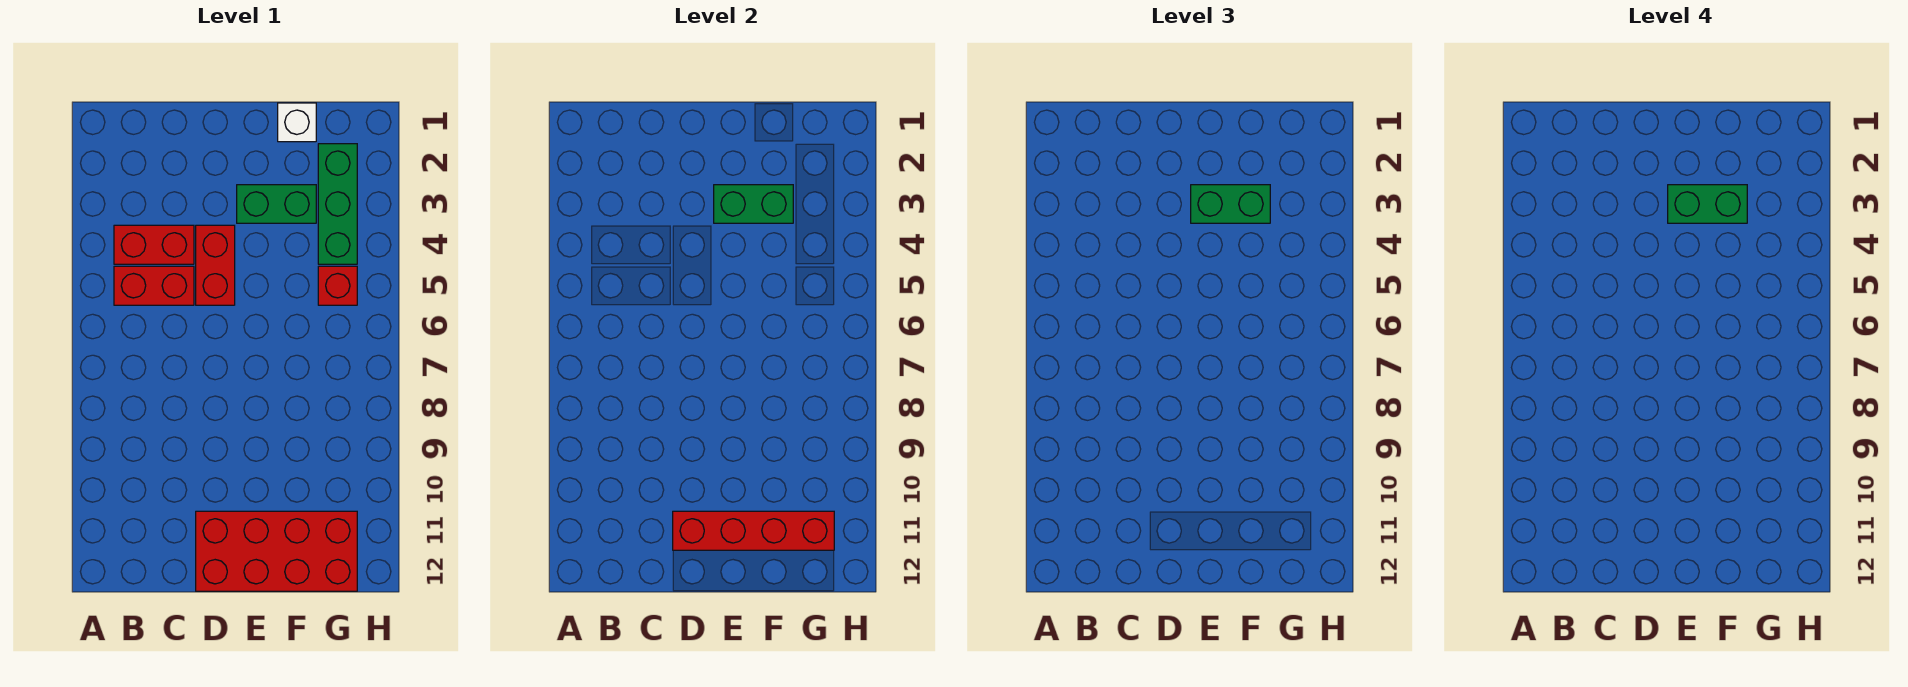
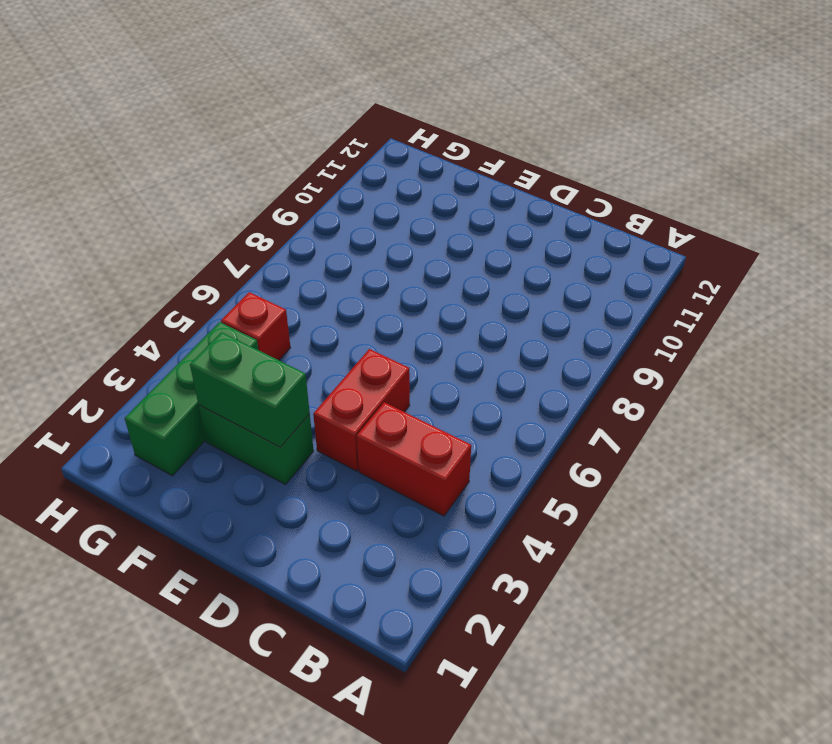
none -> red 1x2 brick [114,266,194,305]
none -> red 2x4 brick [196,511,357,591]
none -> white 1x1 brick [278,103,316,142]

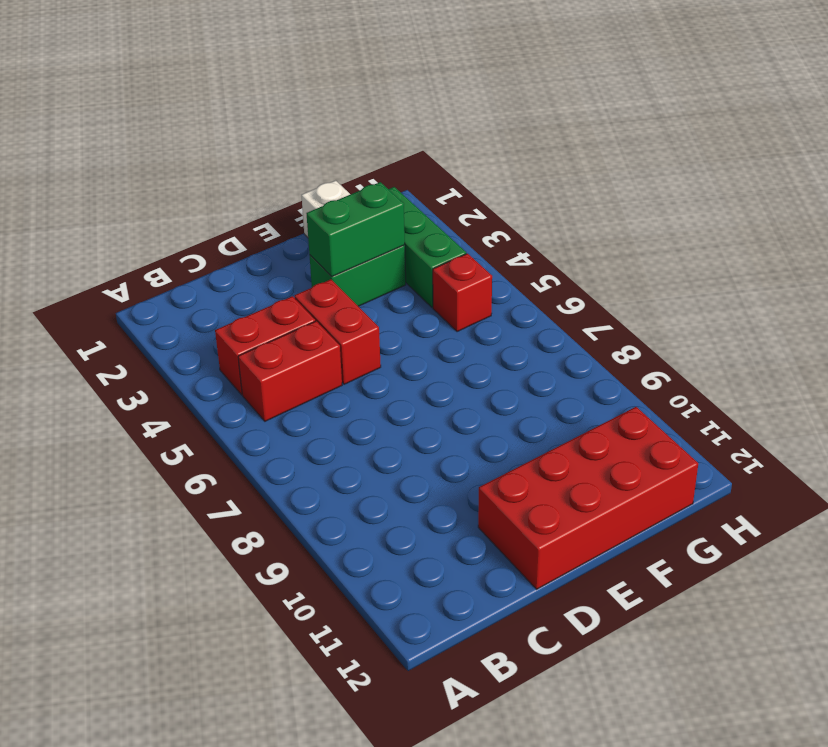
none -> red 1x4 brick [673,511,834,550]
none -> green 1x2 brick [1191,185,1270,223]
none -> green 1x2 brick [1668,185,1747,223]

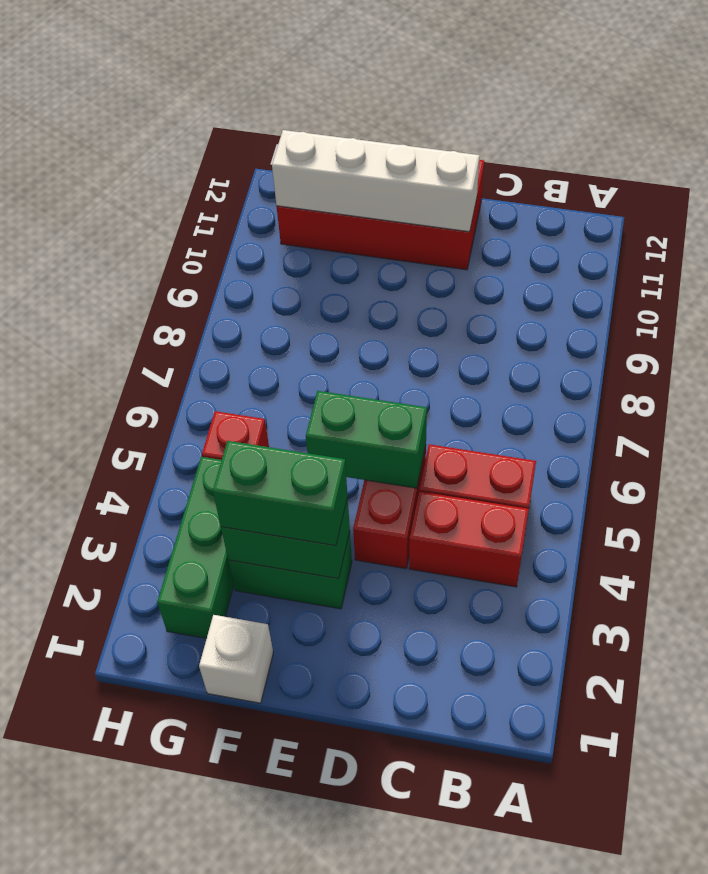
green 1x2 brick [306,391,427,488] -> green 1x2 brick moved to [1668,185,1747,223]
white 1x4 brick [272,130,480,232] -> red 1x4 brick [673,511,834,550]

